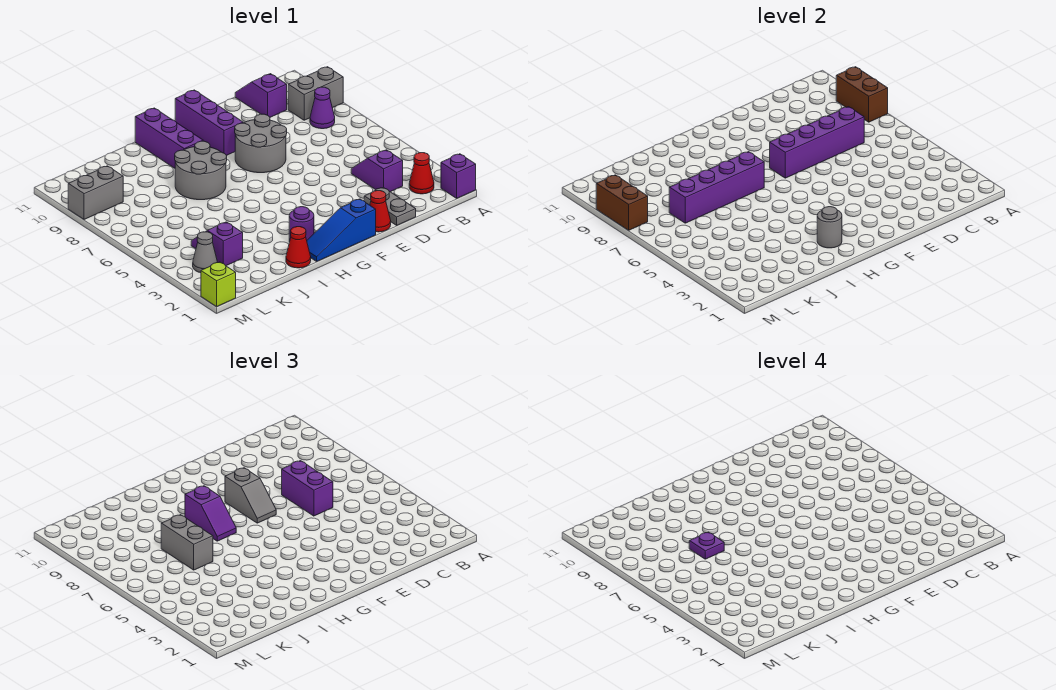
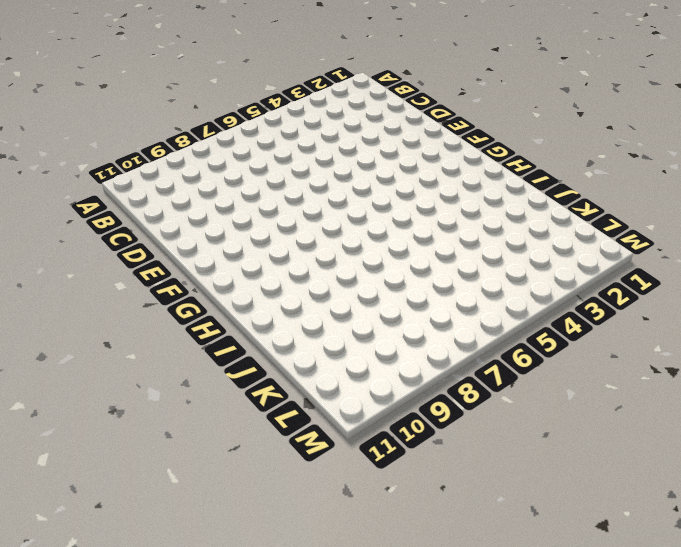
none -> purple 1x1 brick [441,154,476,198]
none -> grey 1x2 brick [288,67,343,120]
none -> red 1x1 cone [409,153,434,194]

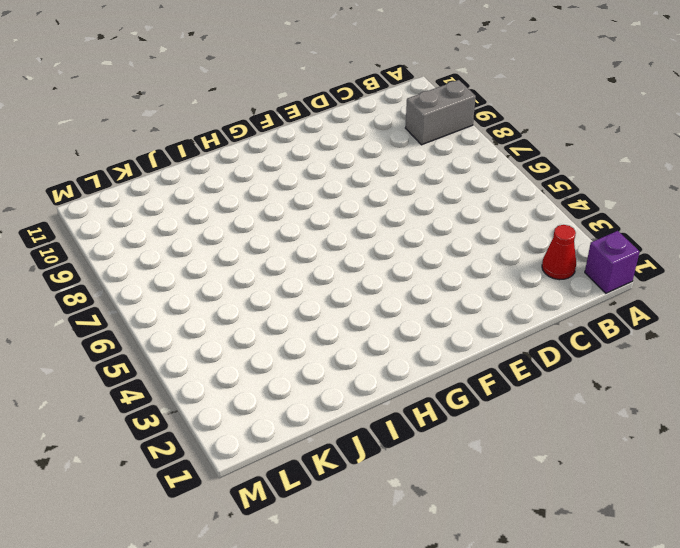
none -> purple 1x1 cone [310,87,335,129]
none -> purple 1x2 slope [351,150,403,192]
none -> purple 1x2 slope [235,74,287,117]

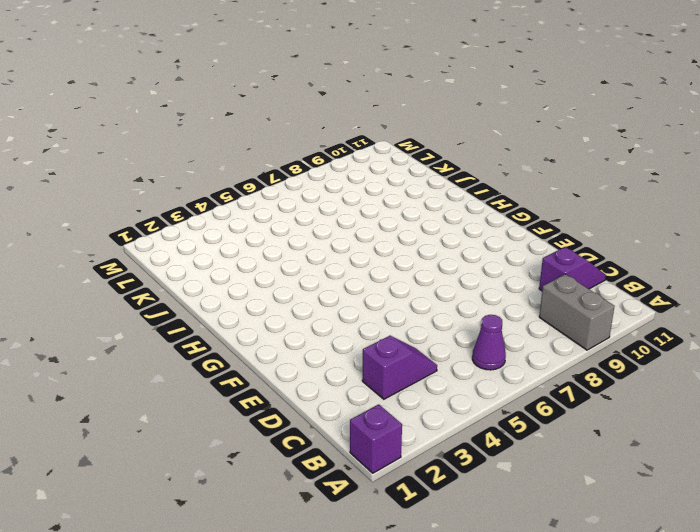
purple 1x1 cone [472,315,506,370] -> purple 1x1 cone moved to [310,87,335,129]
none -> red 1x1 cone [409,153,434,194]
none -> grey 1x2 plate [364,187,416,225]
none -> red 1x1 cone [370,191,391,232]

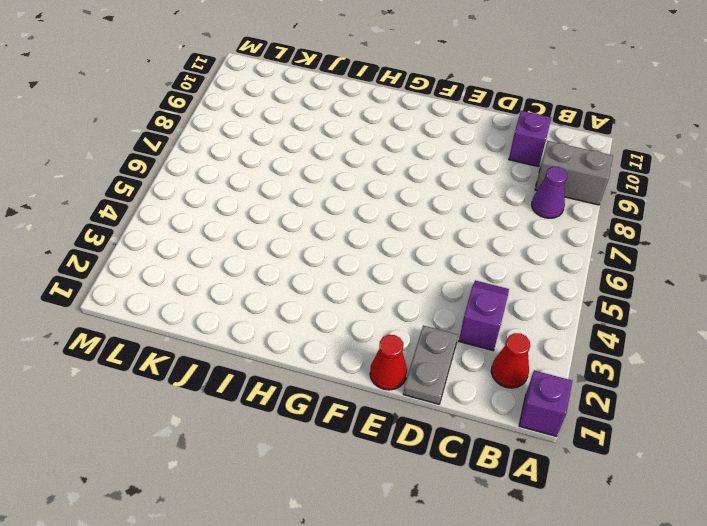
none -> grey 2x2 round brick [235,114,287,173]
none -> blue 1x3 slope [307,199,376,261]
none -> purple 1x3 brick [175,90,243,156]

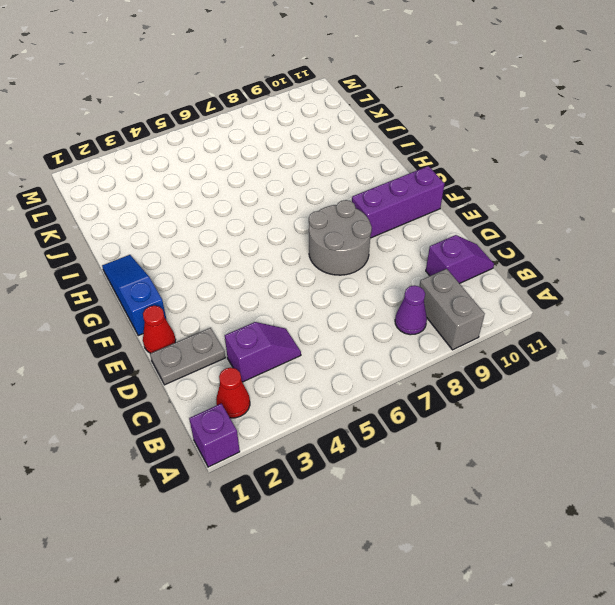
none -> purple 1x1 round brick [289,207,314,242]
none -> grey 2x2 round brick [175,141,227,200]
none -> purple 1x3 brick [135,108,203,168]

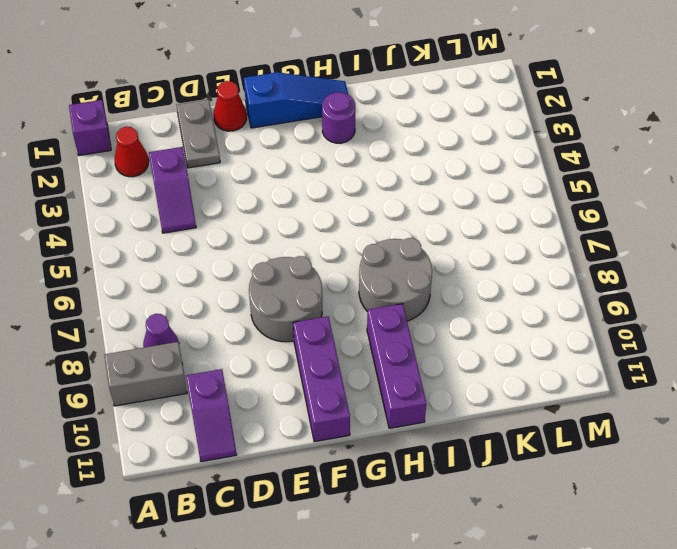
none -> red 1x1 cone [286,227,311,268]
none -> purple 1x2 slope [191,222,243,266]
none -> grey 1x1 cone [193,232,217,273]

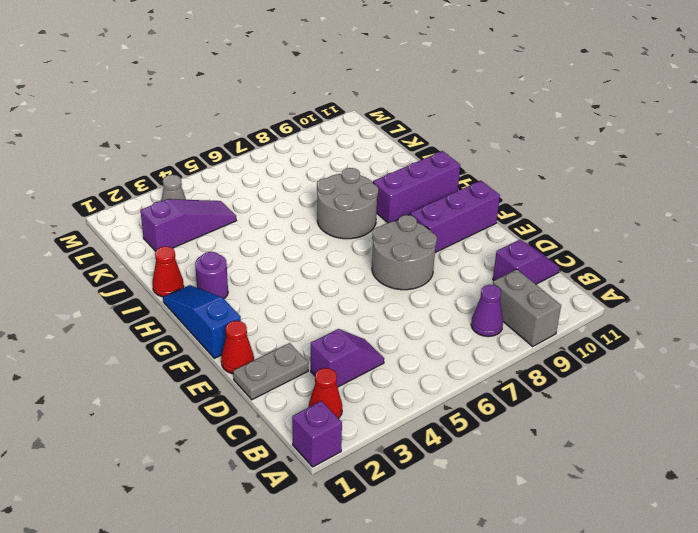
purple 1x3 slope [140,199,236,251] -> purple 1x2 slope [191,222,243,266]
none -> grey 1x2 brick [68,166,123,219]
none -> lime 1x1 brick [201,262,236,307]
none -> brown 1x2 brick [836,67,888,122]

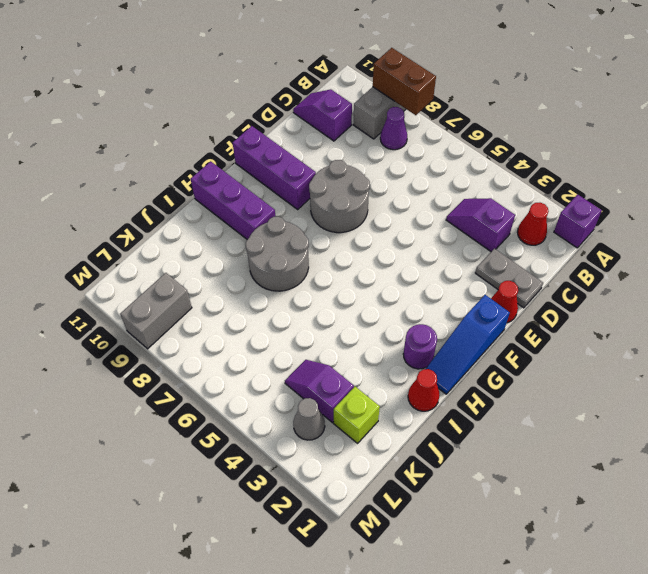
lime 1x1 brick [334,387,380,443] -> lime 1x1 brick moved to [201,262,236,307]
none -> purple 1x4 brick [770,107,864,178]
none -> grey 1x1 round brick [817,207,842,248]
none -> purple 1x4 brick [669,152,764,223]

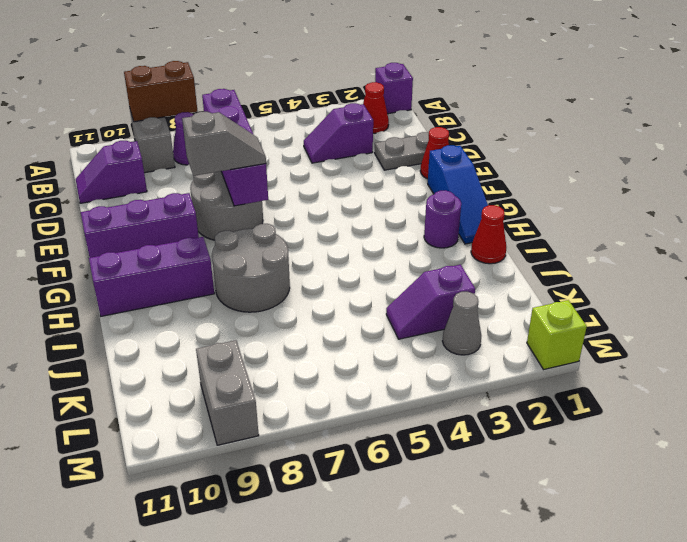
none -> grey 1x1 round brick [817,207,842,248]
none -> purple 1x4 brick [669,152,764,223]
none -> brown 1x2 brick [596,175,648,230]

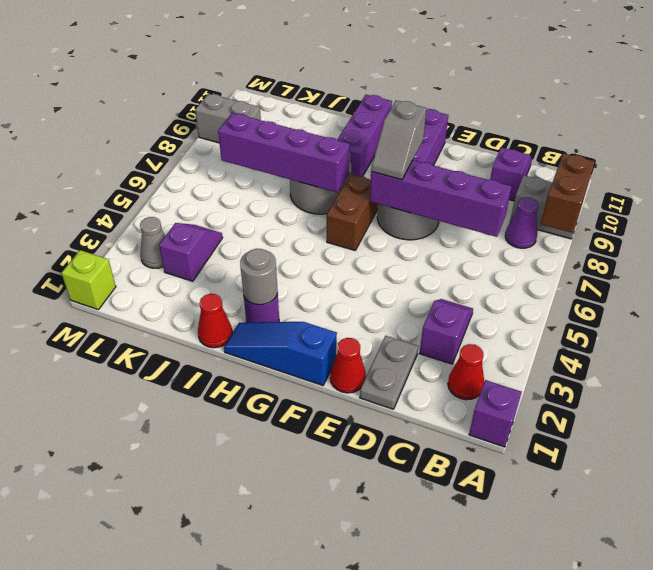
brown 1x2 brick [327,174,378,250] -> brown 1x2 brick moved to [596,175,648,230]
none -> purple 1x2 brick [282,461,333,516]
none -> purple 1x2 slope [185,486,236,541]
none -> grey 1x2 brick [161,515,213,570]

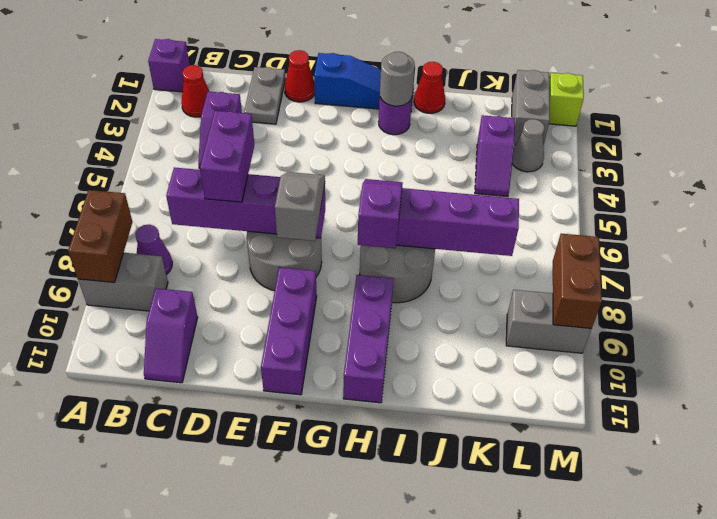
grey 1x2 brick [512,70,550,146] -> grey 1x2 brick moved to [161,515,213,570]
none -> purple 1x1 plate [689,532,724,559]

